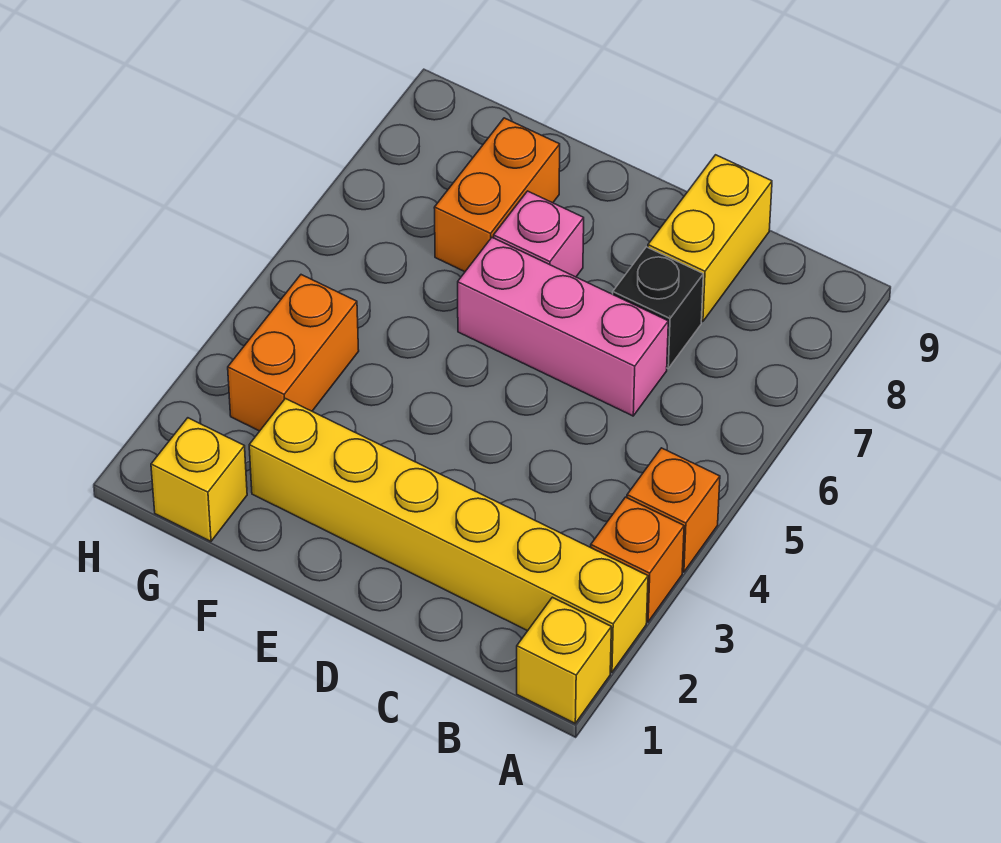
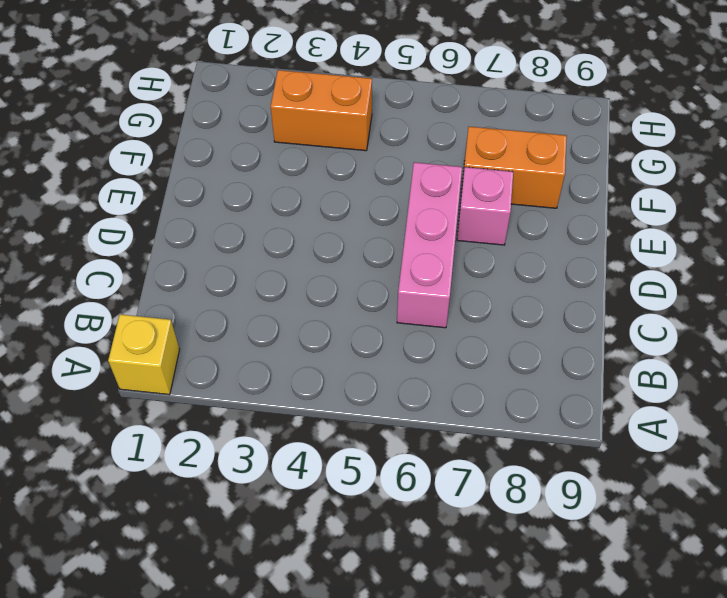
none -> yellow 1x6 brick [249,399,648,672]
none -> orange 1x1 brick [591,497,684,622]

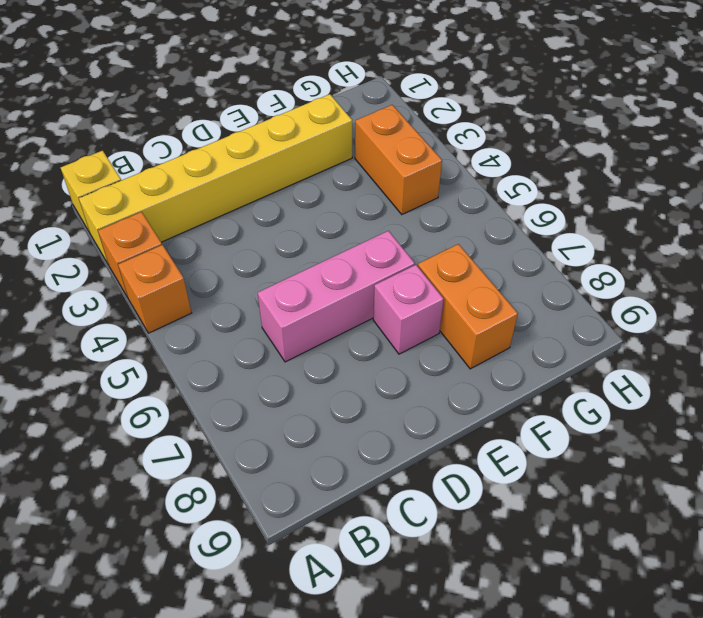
none -> black 1x1 brick [613,247,703,368]
none -> yellow 1x2 brick [648,155,772,322]

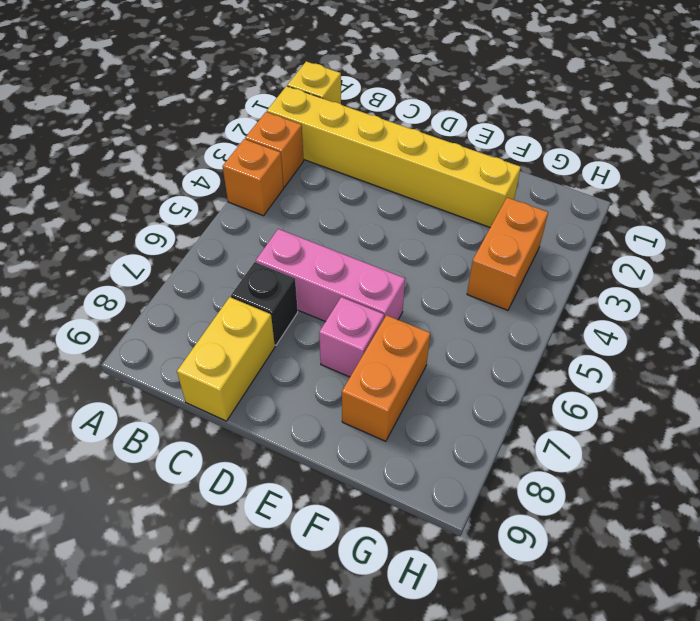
none -> yellow 1x1 brick [151,418,247,541]

